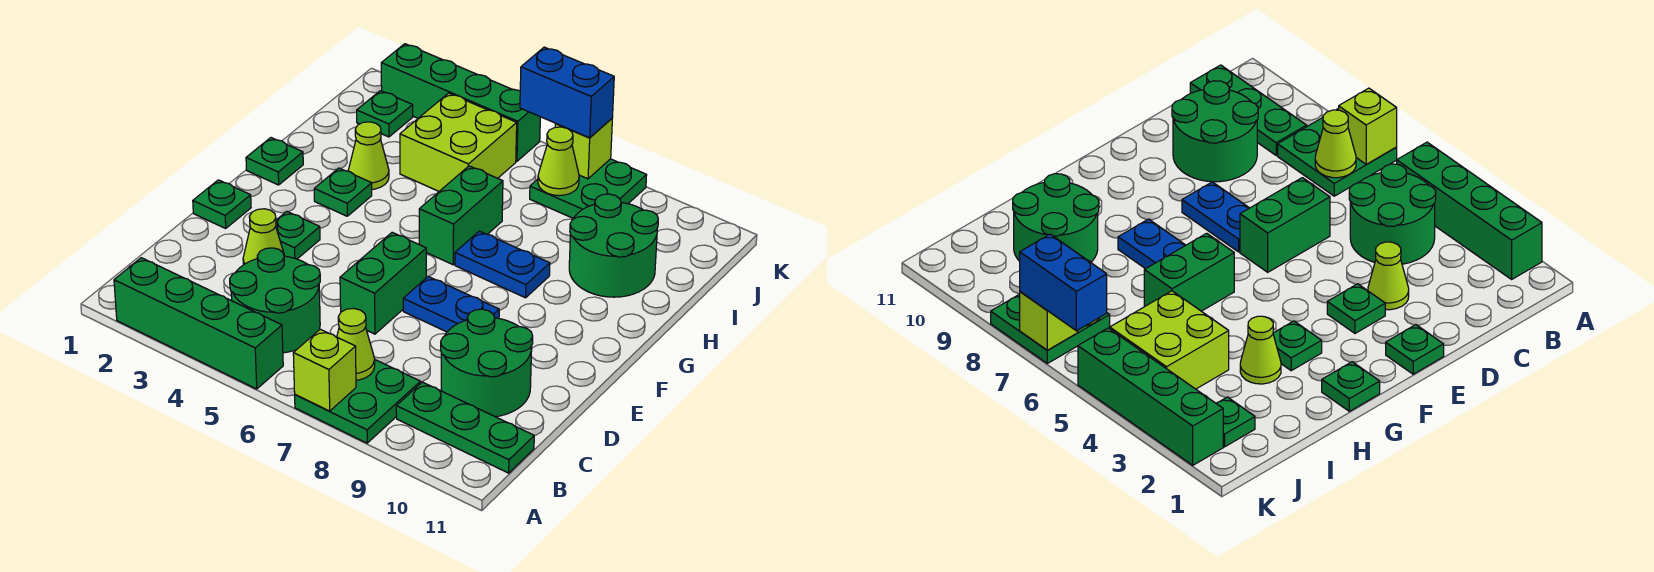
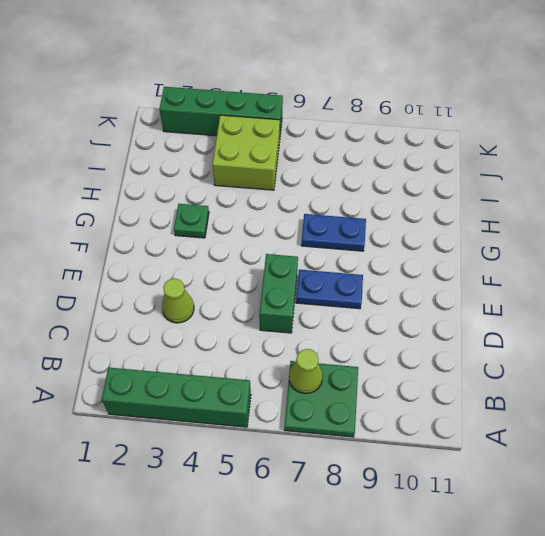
none -> green 2x2 round brick [230,248,320,353]
none -> green 1x3 plate [396,382,534,473]
none -> green 2x2 round brick [441,309,533,417]

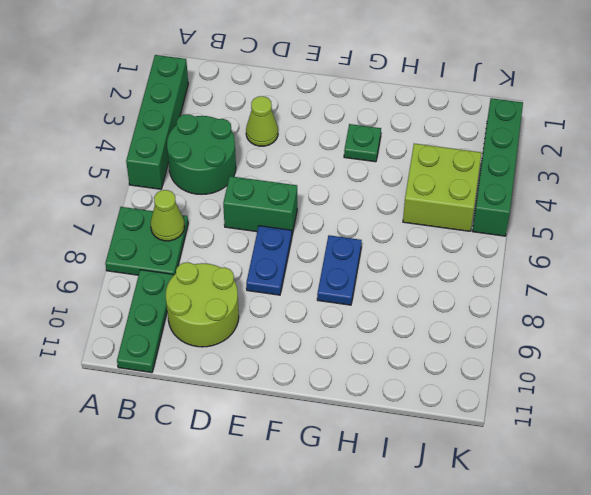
lime 2x2 round brick [166,262,239,347] -> green 2x2 round brick [441,309,533,417]
none -> green 1x1 plate [193,180,251,228]
none -> green 1x1 plate [276,211,320,259]
none -> green 1x1 plate [246,138,303,185]

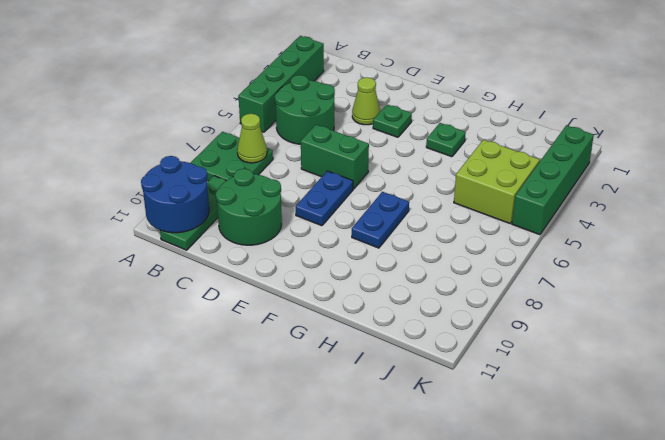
blue 2x2 round brick [141,156,209,233] -> none
none -> green 1x1 plate [193,180,251,228]
none -> green 1x1 plate [246,138,303,185]
none -> green 1x2 brick [419,166,503,265]

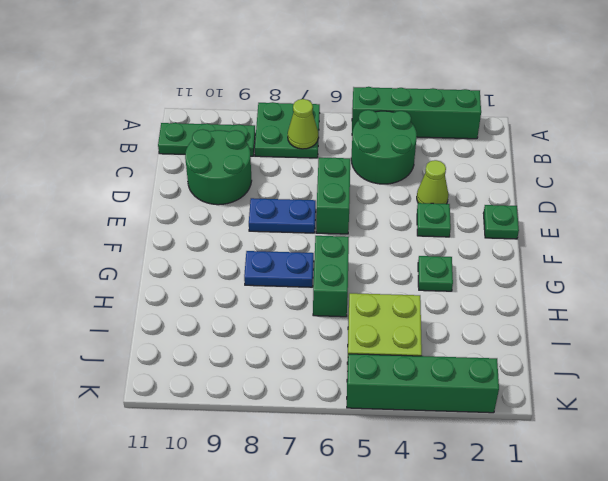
none -> green 1x1 plate [246,138,303,185]
none -> lime 1x1 cone [348,122,389,189]
none -> green 2x2 round brick [569,194,658,297]

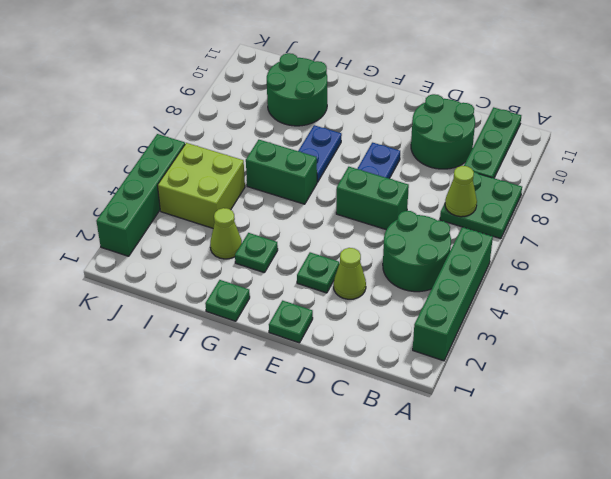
none -> green 1x1 plate [357,91,413,137]
none -> green 2x2 plate [530,159,647,218]
none -> lime 1x1 brick [293,329,356,411]

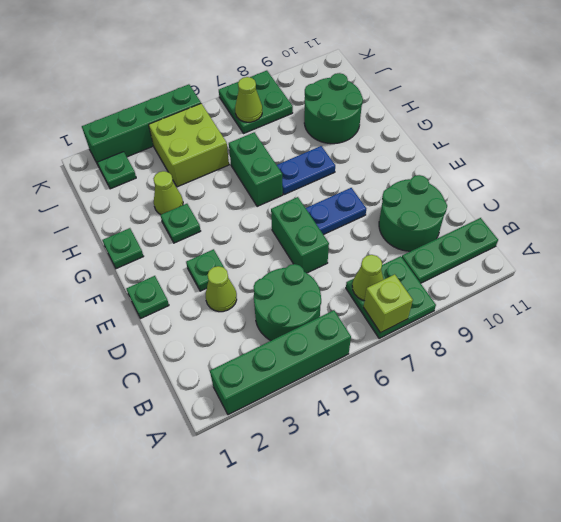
none -> lime 1x1 brick [555,119,612,179]
none -> blue 1x2 brick [520,47,614,138]

